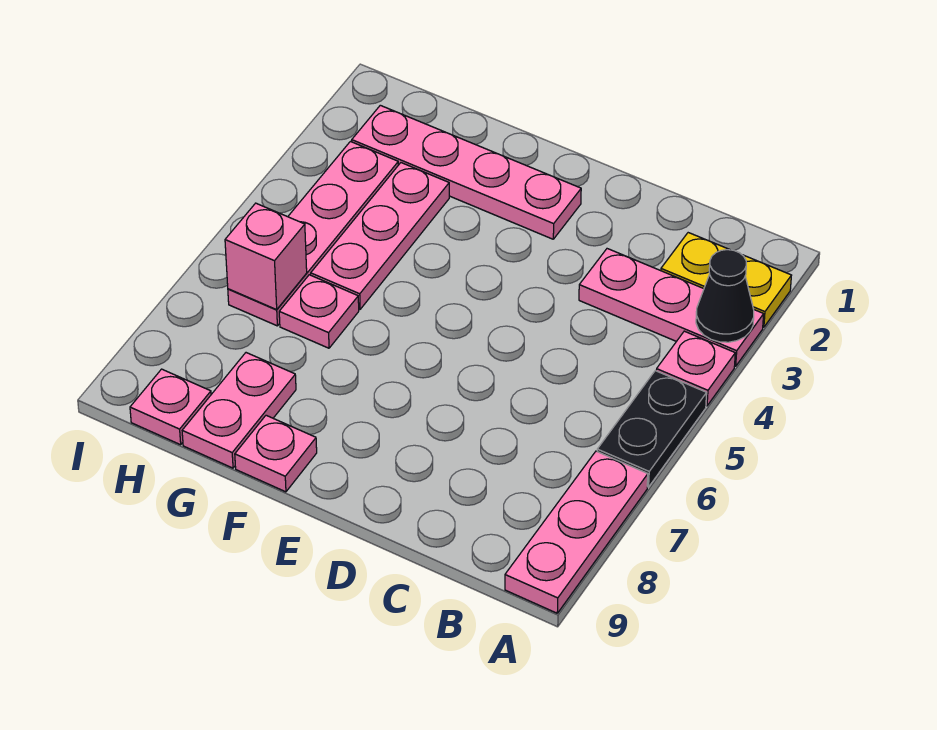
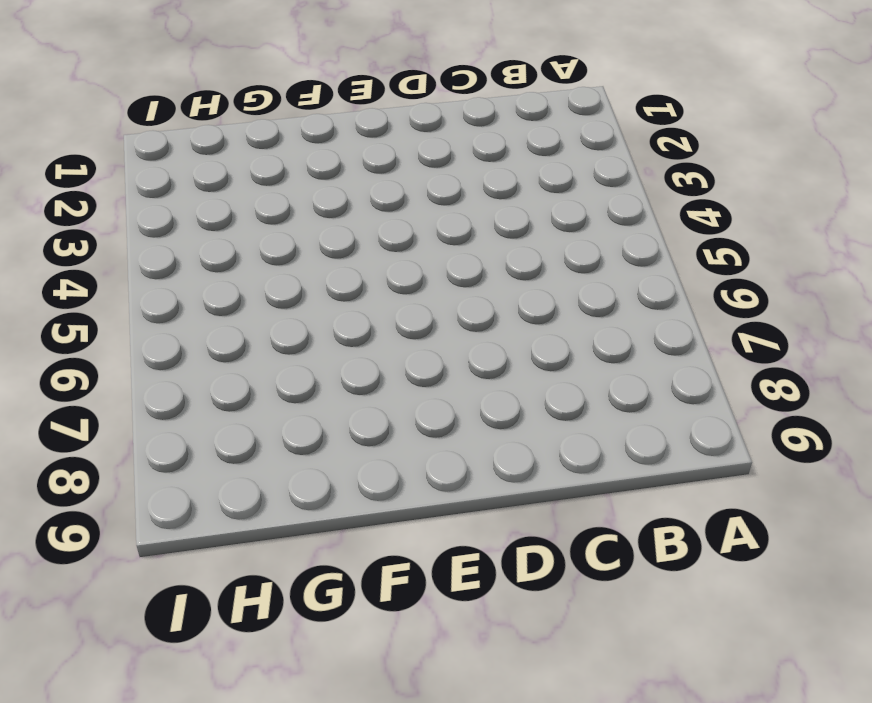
none -> yellow 1x2 plate [661,233,791,327]
none -> pink 1x3 plate [579,249,764,366]
none -> pink 1x1 plate [656,331,735,406]

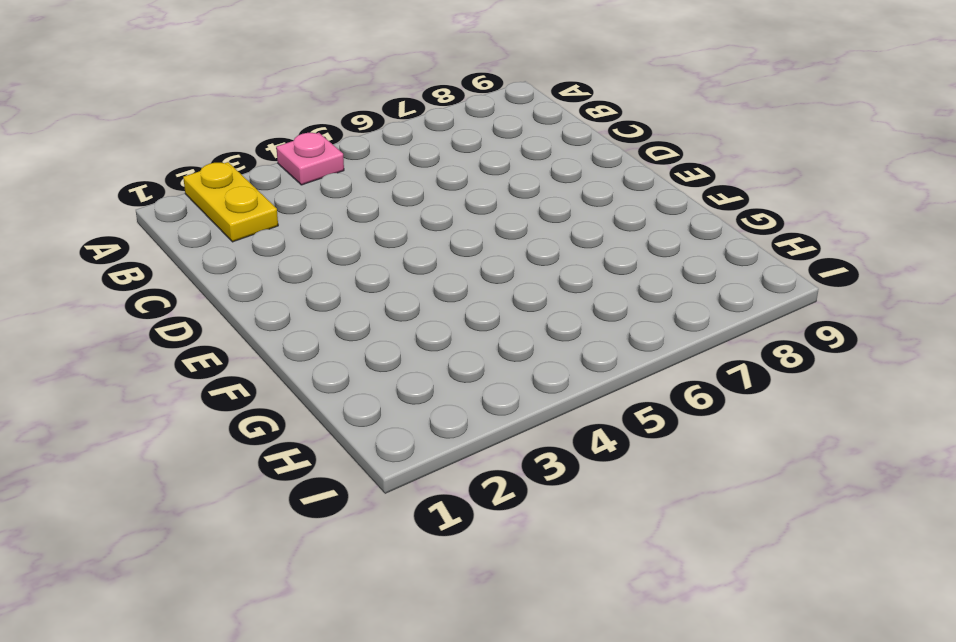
none -> pink 1x3 plate [579,249,764,366]
none -> black 1x2 plate [597,371,707,487]
none -> pink 1x3 plate [505,451,648,613]

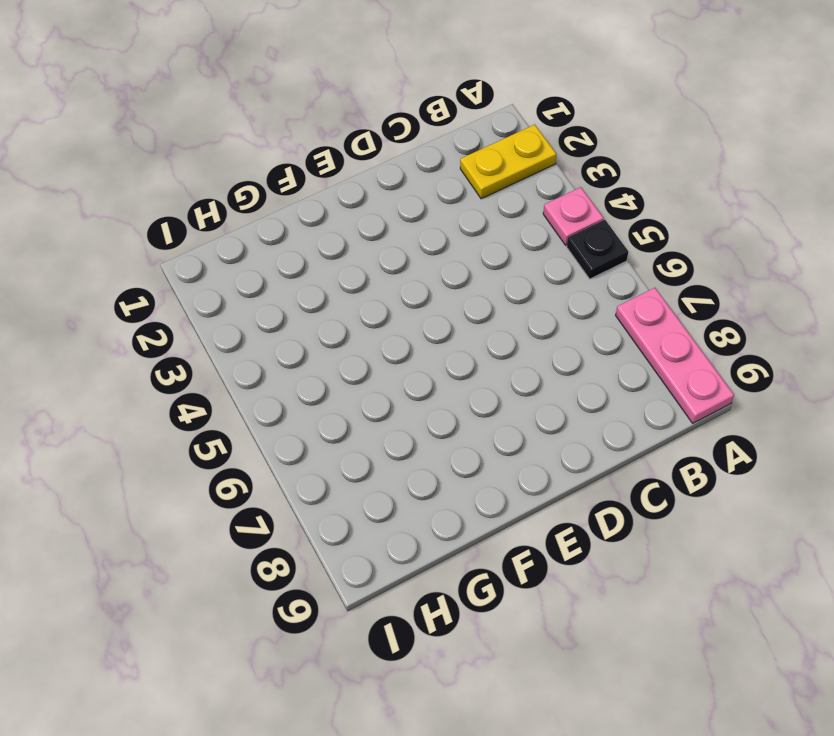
black 1x1 plate [567,220,628,279] -> black 1x2 plate [597,371,707,487]
none -> pink 1x3 plate [579,249,764,366]
none -> pink 1x4 plate [352,105,581,239]
none -> pink 1x1 plate [235,415,317,492]

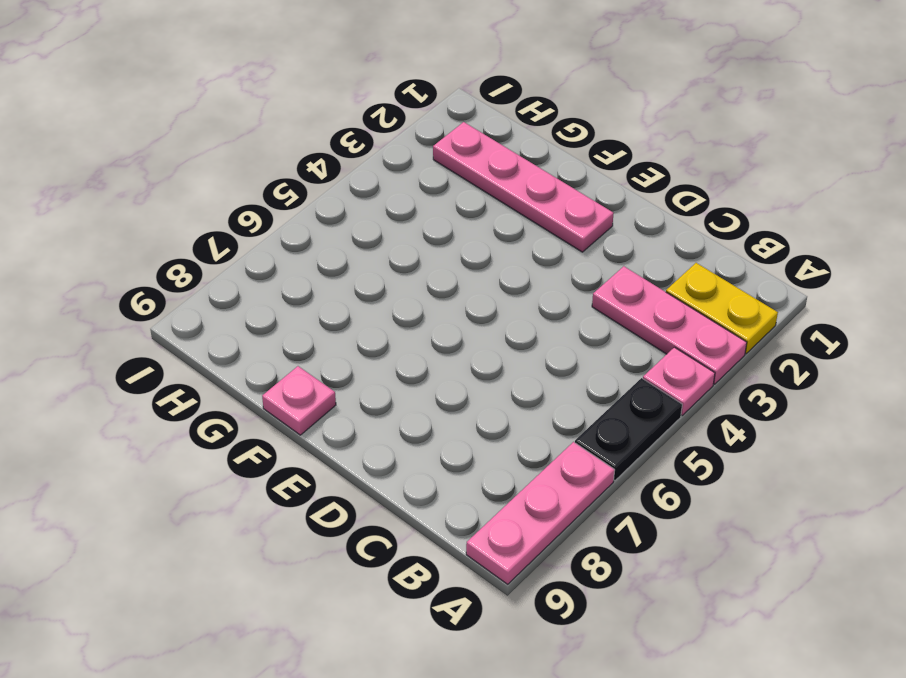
none -> pink 1x3 plate [311,163,449,309]
none -> pink 1x1 plate [279,275,359,348]
none -> pink 1x2 plate [182,353,296,468]

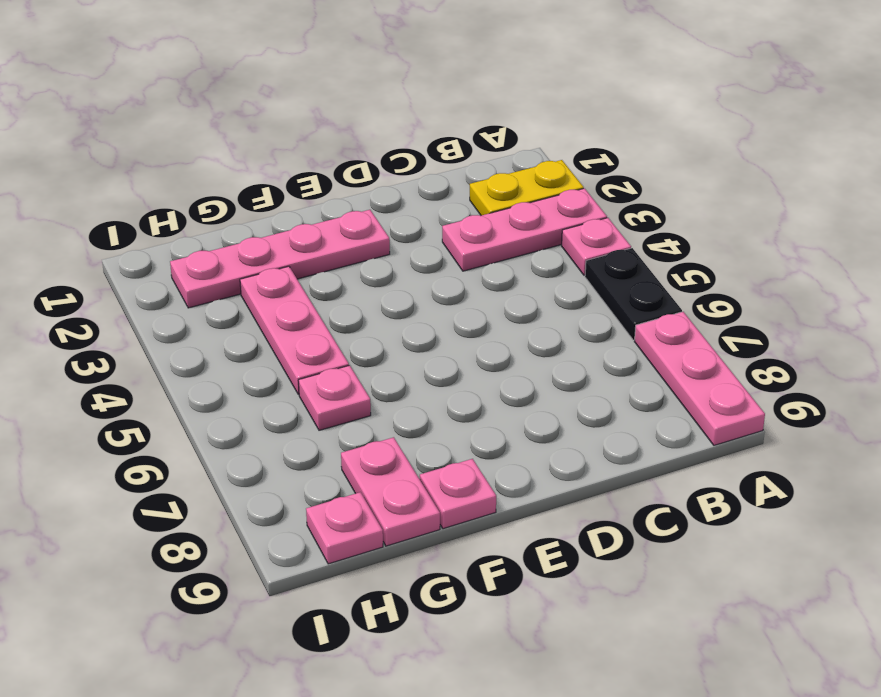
none -> pink 1x4 plate [228,142,398,326]
none -> black 1x1 cone [696,250,754,342]
none -> pink 1x1 brick [225,203,307,310]

